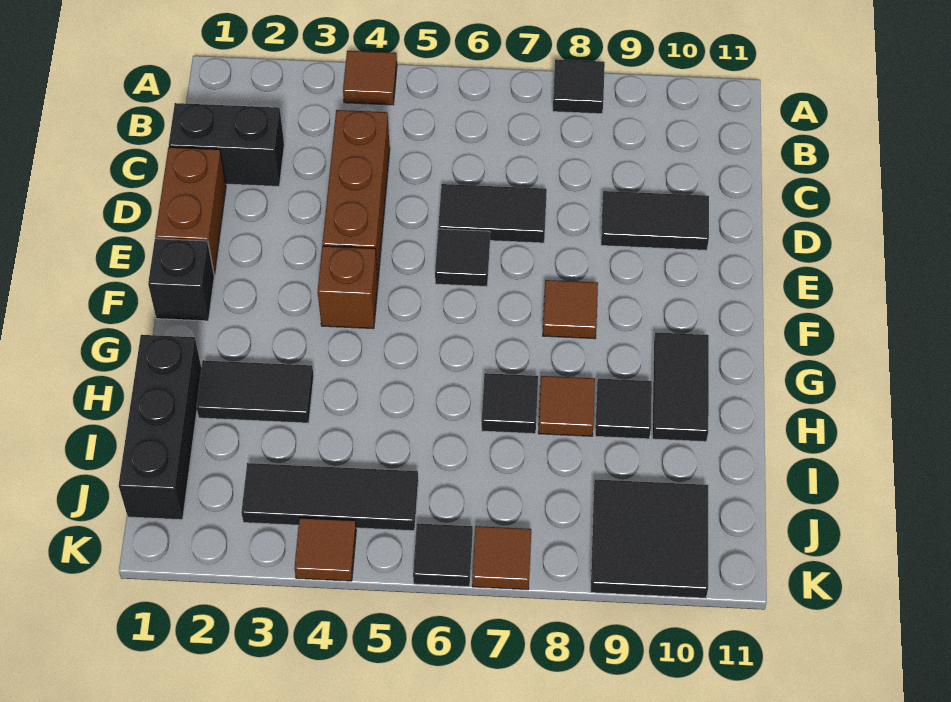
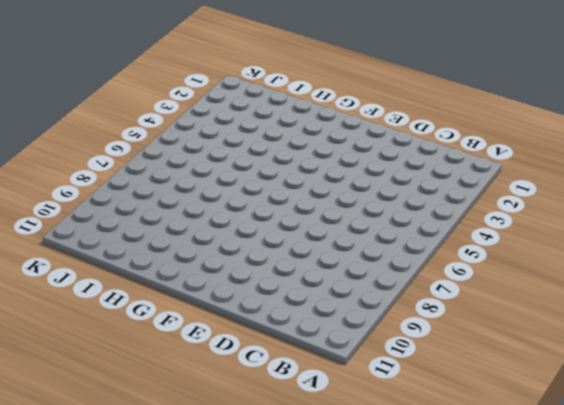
none -> brown 1x1 tile [343,51,397,105]
none -> black 1x1 tile [553,59,605,114]
none -> black 1x2 brick [169,103,284,186]

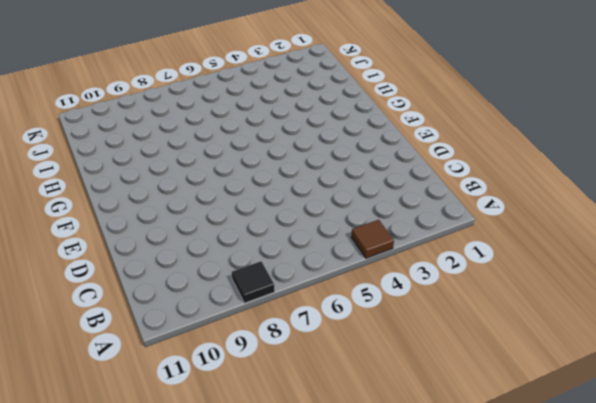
none -> black 1x2 brick [169,103,284,186]
none -> brown 1x3 brick [322,110,390,278]
none -> brown 1x2 brick [155,147,226,274]

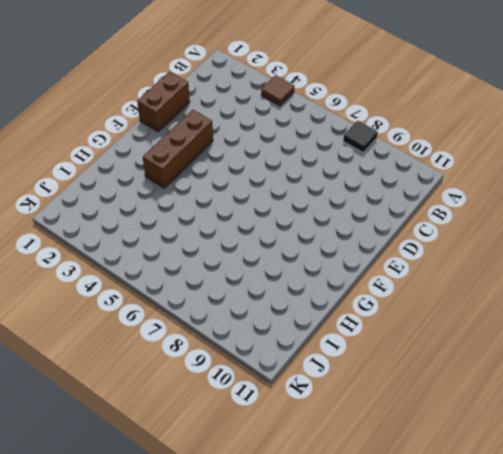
brown 1x3 brick [143,110,213,188] -> brown 1x3 brick moved to [322,110,390,278]
none -> black 1x2 brick [169,103,284,186]
none -> black 1x2 tile [438,184,547,243]
none -> black 1x2 tile [601,191,709,250]

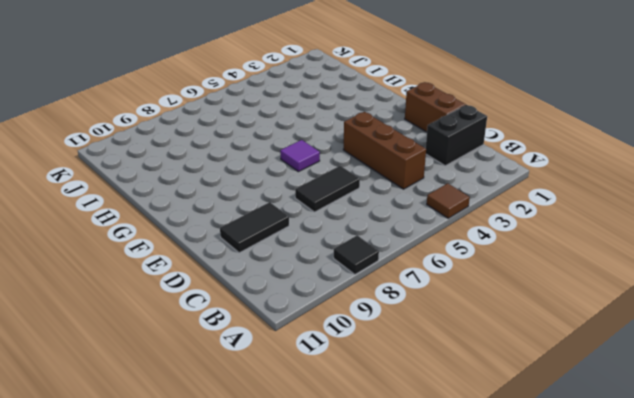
purple 1x1 tile [280,140,320,172] -> none
none -> black 1x1 tile [435,229,490,287]
none -> black 1x1 brick [148,239,214,321]
none -> brown 1x1 brick [318,246,378,329]

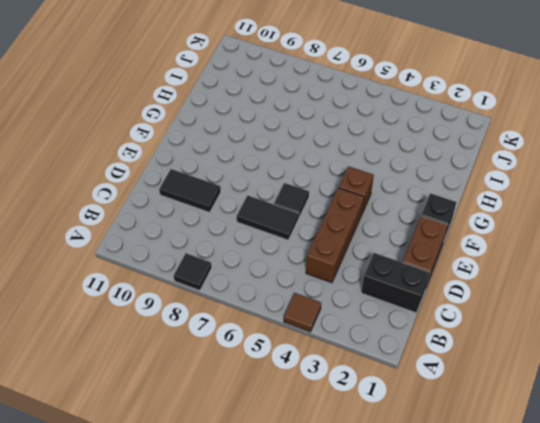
none -> brown 1x1 tile [543,280,598,339]
none -> black 1x2 tile [652,333,709,442]
none -> black 1x3 brick [119,335,201,520]

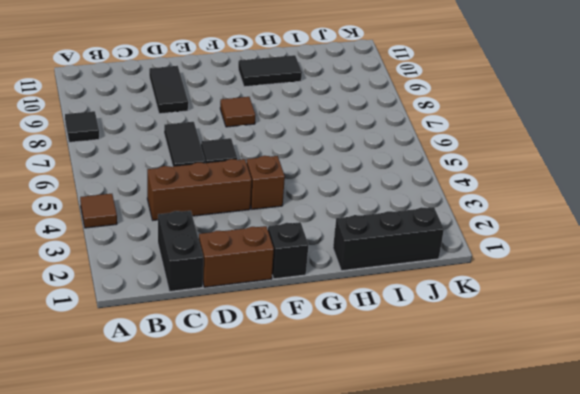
none -> black 1x2 tile [196,360,314,423]
none -> black 1x1 tile [482,373,538,434]
none -> brown 1x1 tile [538,376,595,436]

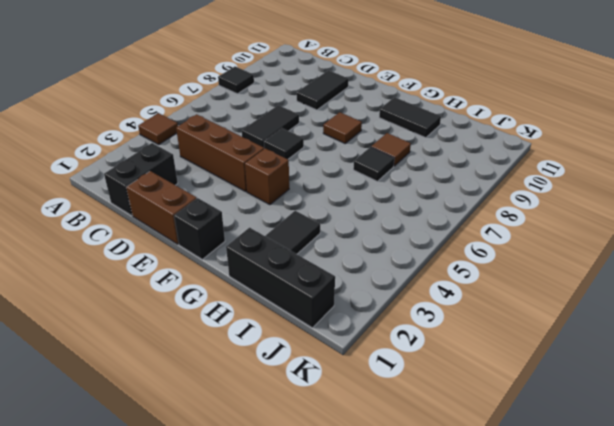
none -> black 1x1 tile [595,379,652,439]
none -> black 1x3 tile [241,463,418,531]
none -> black 2x2 tile [591,479,708,598]

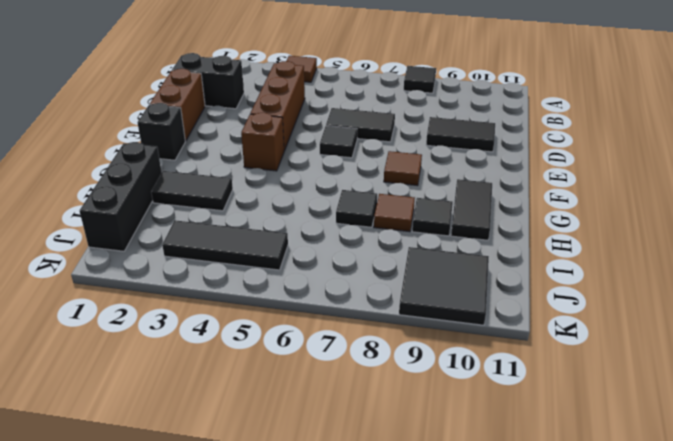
none -> brown 1x1 tile [294,518,356,581]
none -> black 1x1 tile [413,523,473,587]
none -> brown 1x1 tile [472,526,531,590]

